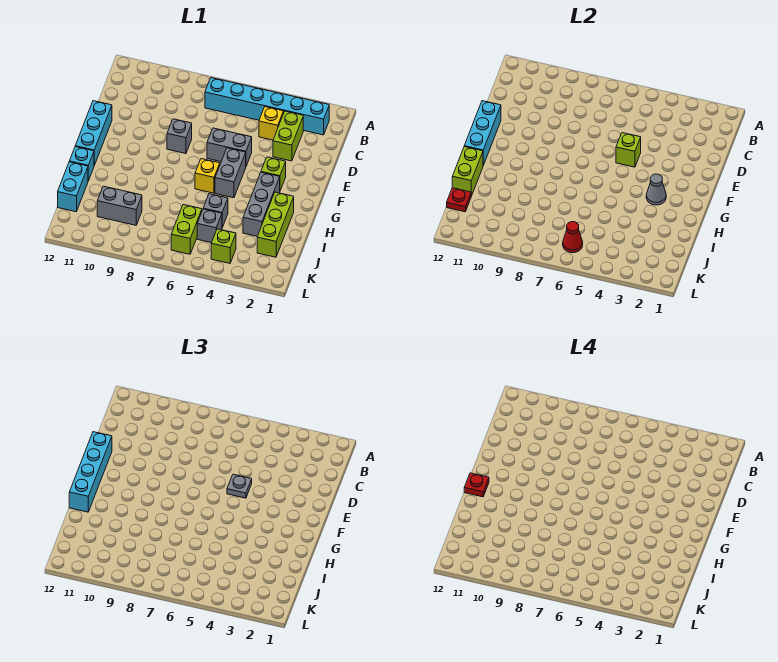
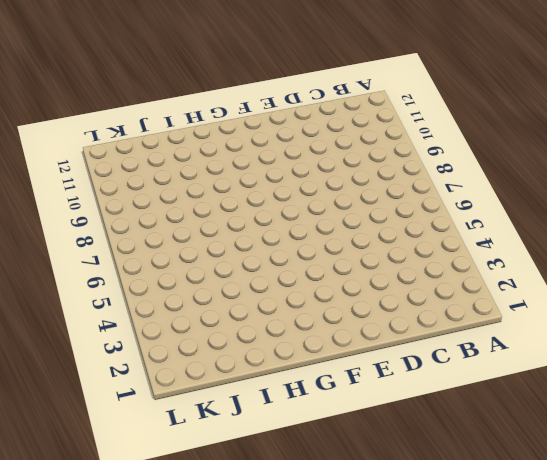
none -> cyan 1x6 brick [205,78,329,135]
none -> lime 1x2 brick [273,111,303,161]
none -> yellow 1x1 brick [259,107,284,140]

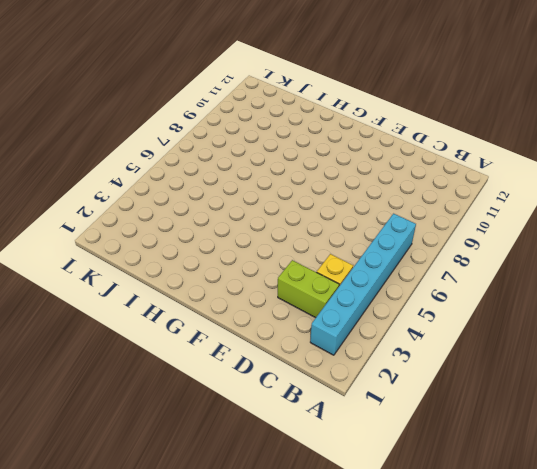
none -> grey 1x2 brick [207,128,252,166]
none -> grey 1x1 brick [167,119,192,154]
none -> cyan 1x3 brick [75,101,112,165]

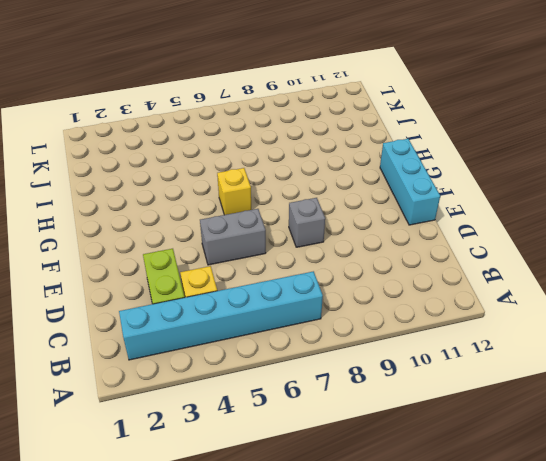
none -> lime 1x1 brick [261,157,286,190]
none -> grey 1x2 brick [215,148,246,198]
none -> grey 1x3 brick [243,172,280,236]

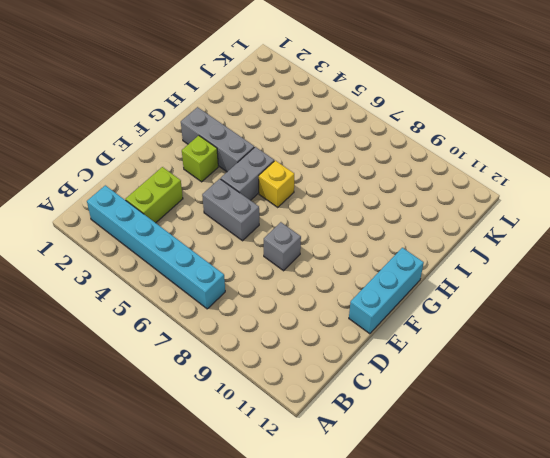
grey 1x3 brick [181,107,254,172] -> grey 1x3 brick turned to [243,172,280,236]
none -> yellow 1x1 brick [259,107,284,140]
none -> lime 1x3 brick [257,192,294,257]
none -> cyan 1x1 brick [69,147,94,181]

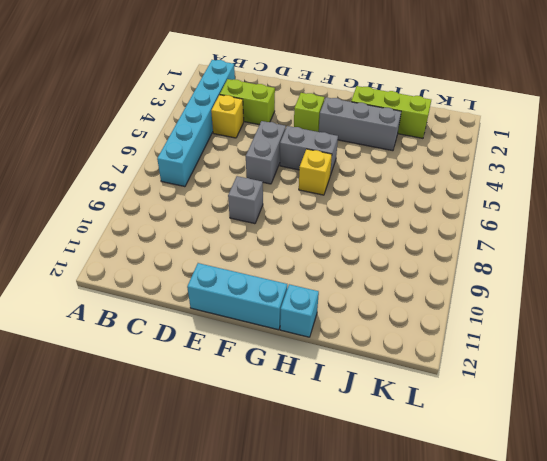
none -> grey 1x1 brick [203,194,228,227]
none -> cyan 1x2 brick [58,162,88,212]
none -> grey 1x1 brick [197,209,222,243]

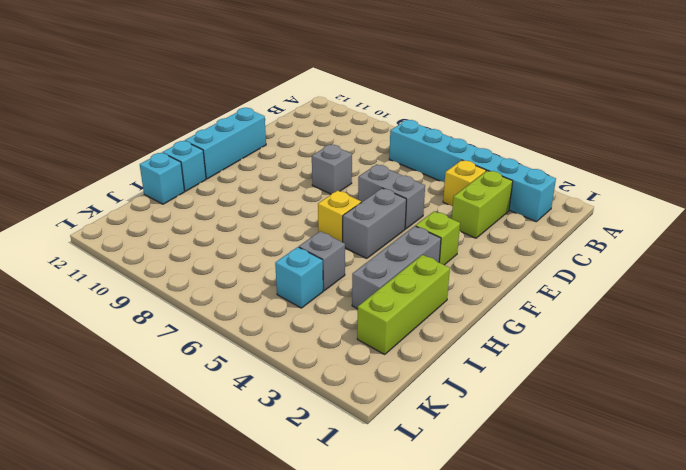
cyan 1x1 brick [140,153,184,204] -> cyan 1x2 brick [58,162,88,212]
cyan 1x1 brick [275,247,323,308] -> grey 1x1 brick [197,209,222,243]
none -> lime 1x2 brick [171,205,202,254]
none -> grey 1x2 brick [97,186,142,225]
none -> lime 1x1 brick [211,229,236,263]

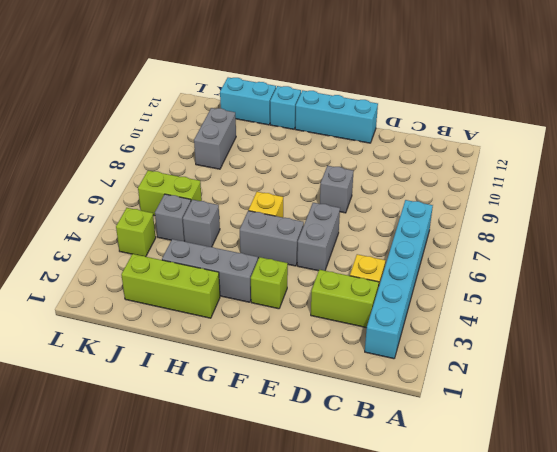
none -> lime 1x1 brick [616,133,641,167]
none -> cyan 1x3 brick [464,101,501,165]
none -> grey 1x1 cone [646,174,666,205]

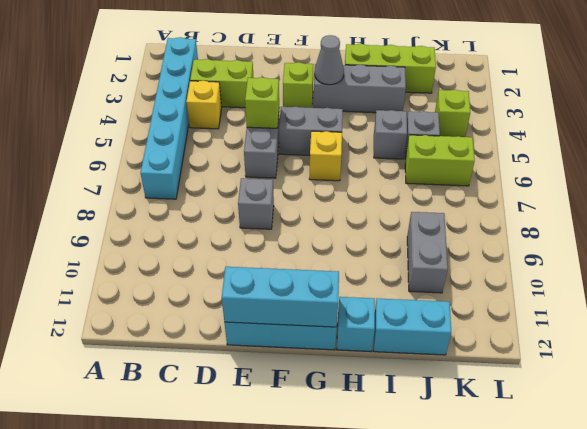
none -> lime 1x2 brick [452,147,483,196]
none -> red 1x1 plate [447,188,471,212]
none -> red 1x1 cone [563,222,583,253]

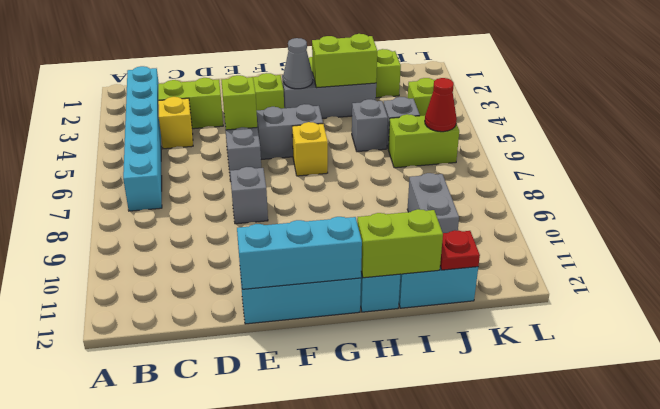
lime 1x2 brick [312,34,377,88] -> none
none -> grey 1x1 plate [227,474,252,498]
none -> cyan 1x4 brick [69,432,112,512]
none -> red 1x1 plate [464,473,489,497]

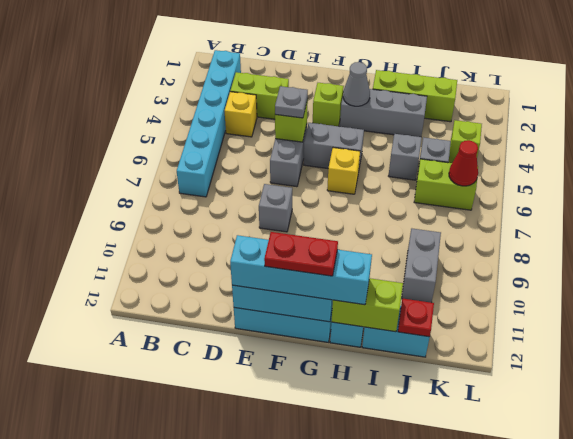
red 1x2 plate [264,232,338,276] -> red 1x1 plate [464,473,489,497]

